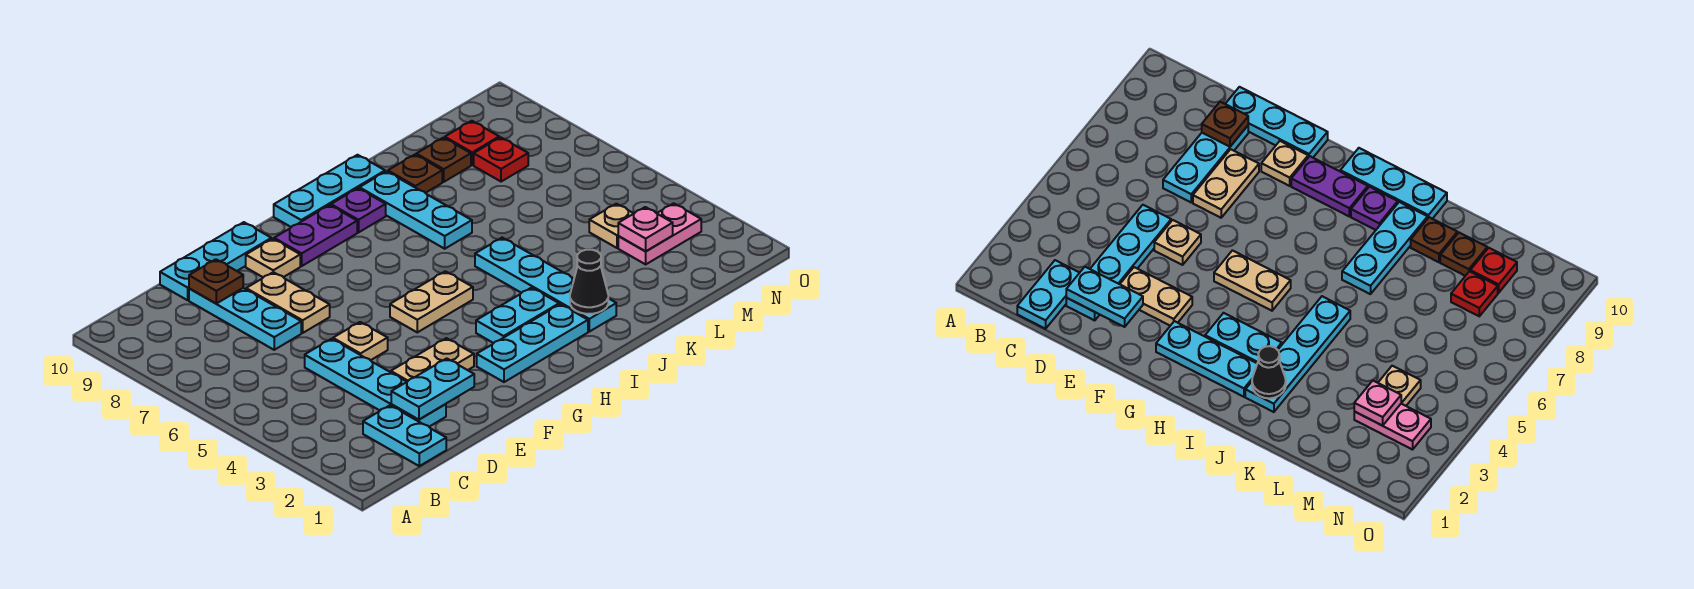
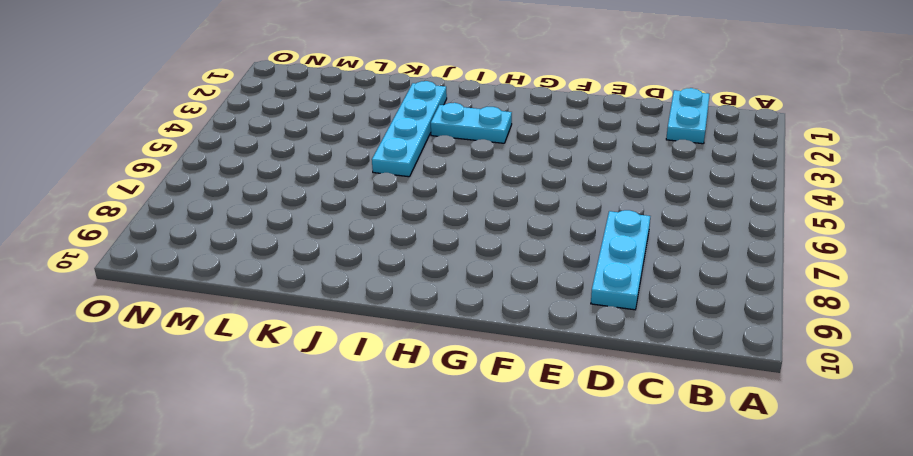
none -> cyan 1x4 plate [305,339,446,427]
none -> cyan 1x3 plate [160,222,271,300]
none -> tan 1x2 plate [391,338,474,382]

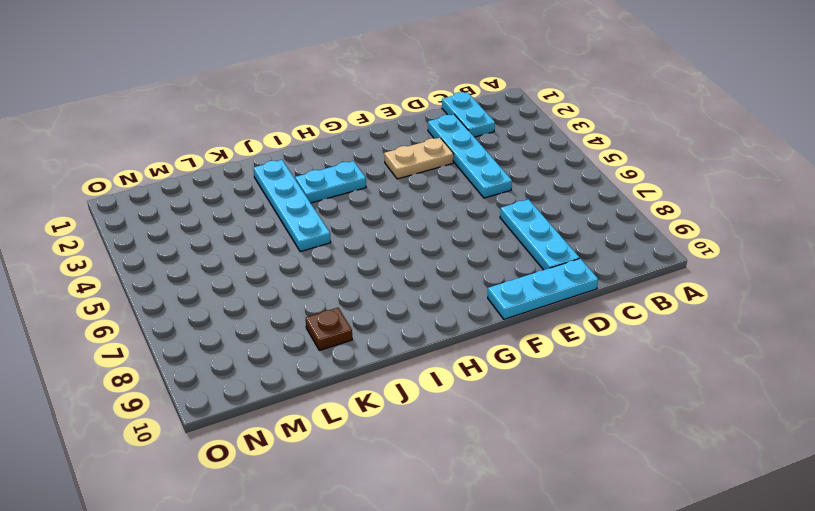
none -> tan 1x1 plate [333,322,388,360]
none -> tan 1x2 plate [246,272,330,333]
none -> tan 1x1 plate [246,239,300,277]

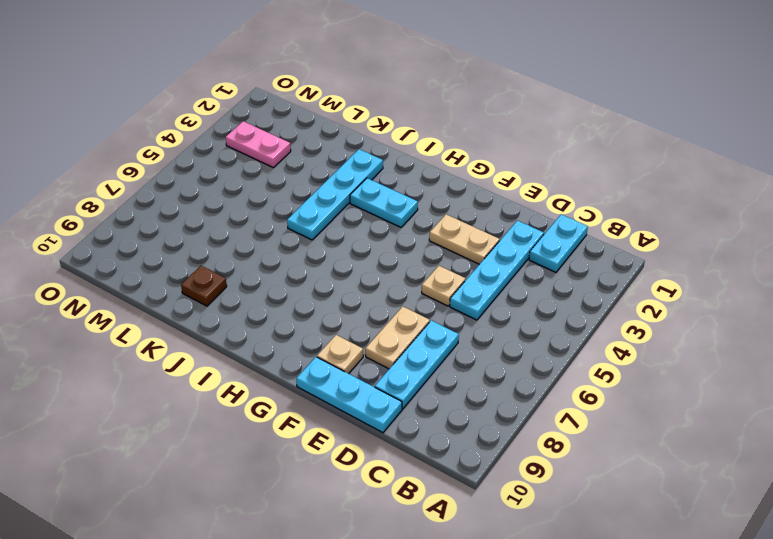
none -> cyan 1x3 plate [477,304,588,382]
none -> tan 1x2 plate [390,271,473,332]
none -> purple 1x2 plate [274,205,357,266]

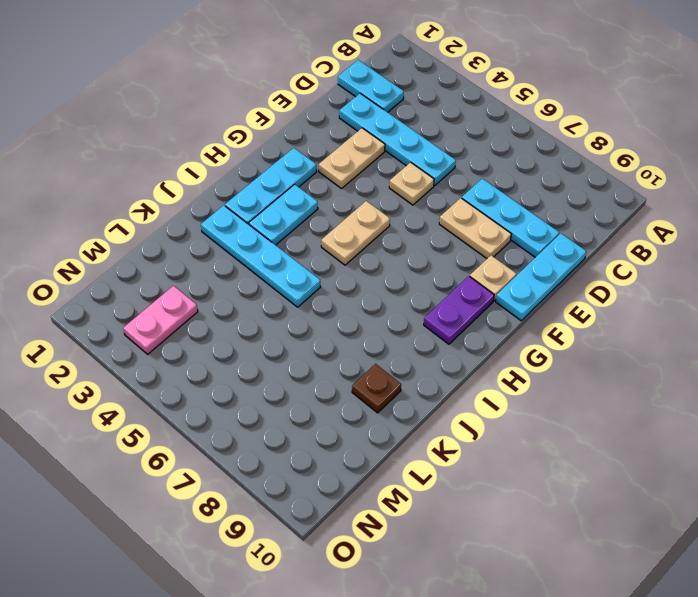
none -> cyan 1x3 plate [274,155,385,227]
none -> purple 1x1 plate [331,188,386,232]
none -> cyan 1x3 plate [359,171,472,249]

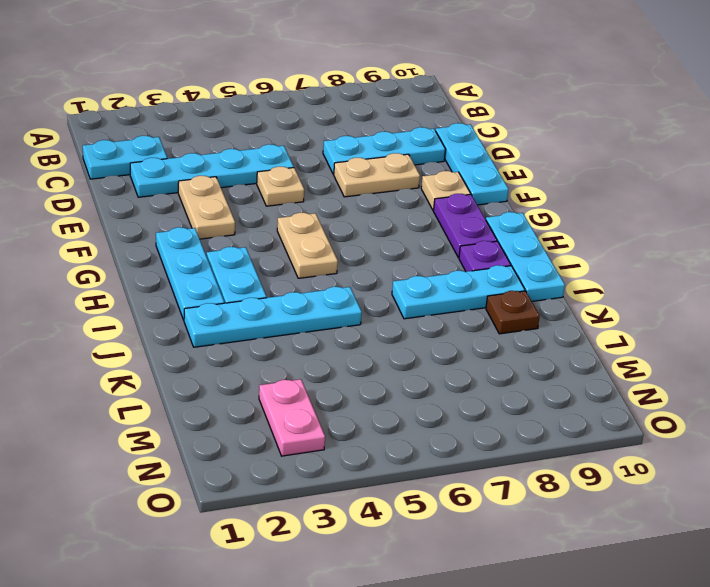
none -> brown 1x1 plate [416,138,471,182]
none -> tan 1x1 plate [589,204,634,248]
none -> red 1x1 plate [474,137,528,182]

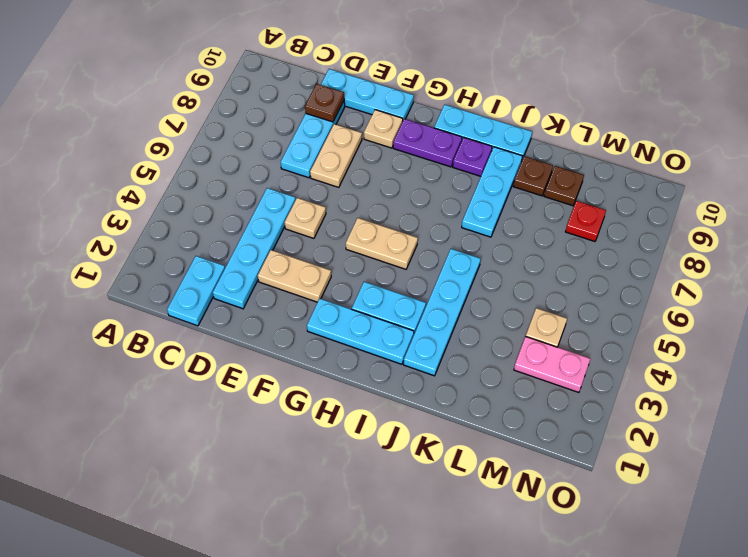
none -> red 1x1 plate [445,121,499,165]
none -> cyan 1x2 plate [391,358,474,420]
none -> black 1x1 cone [570,250,608,314]

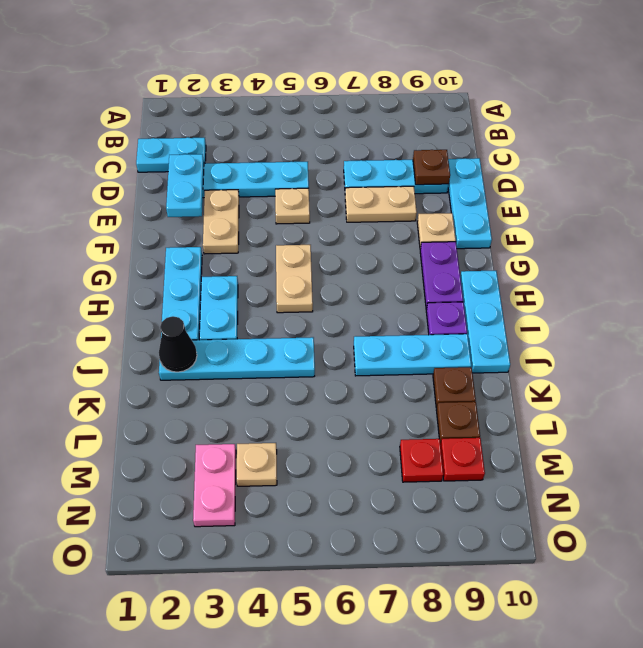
none -> pink 1x1 plate [618,207,673,251]

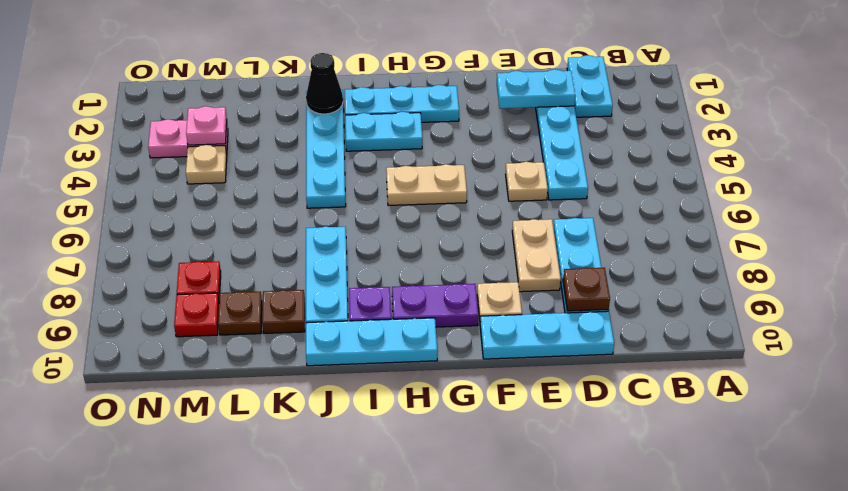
none -> tan 1x2 plate [391,338,474,382]

